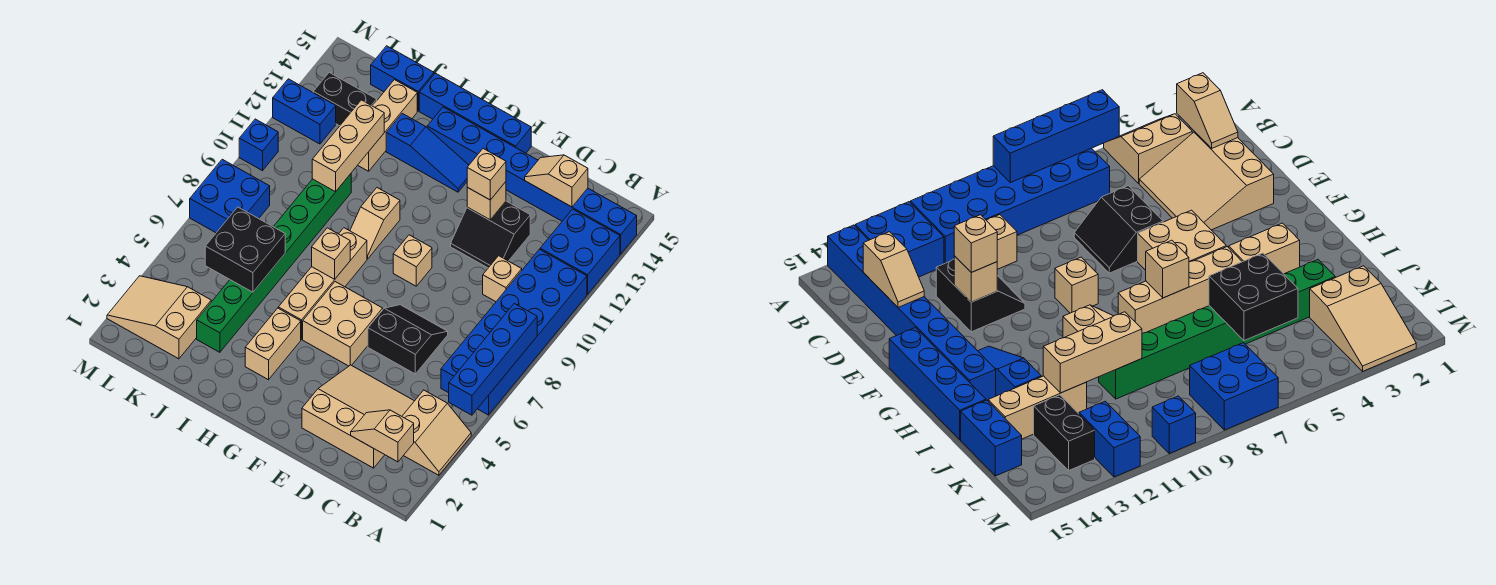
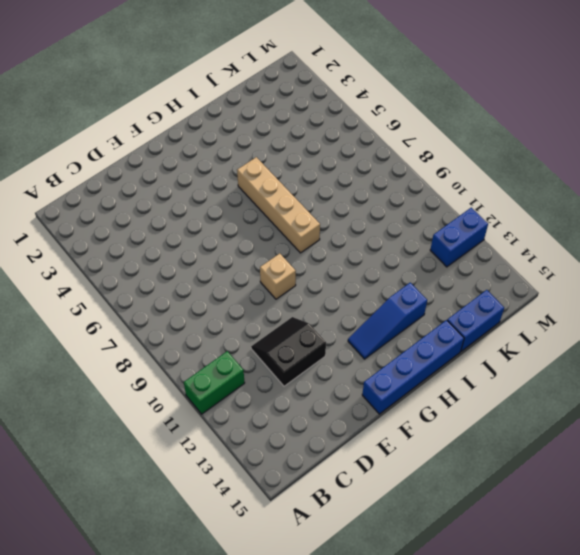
green 1x2 brick [184,351,245,414] -> blue 2x6 brick [441,249,587,415]
none -> tan 2x2 slope [402,390,471,475]
none -> blue 2x2 brick [540,209,620,294]
none -> blue 1x8 brick [427,107,637,254]
none -> tan 3x3 slope [302,365,414,468]

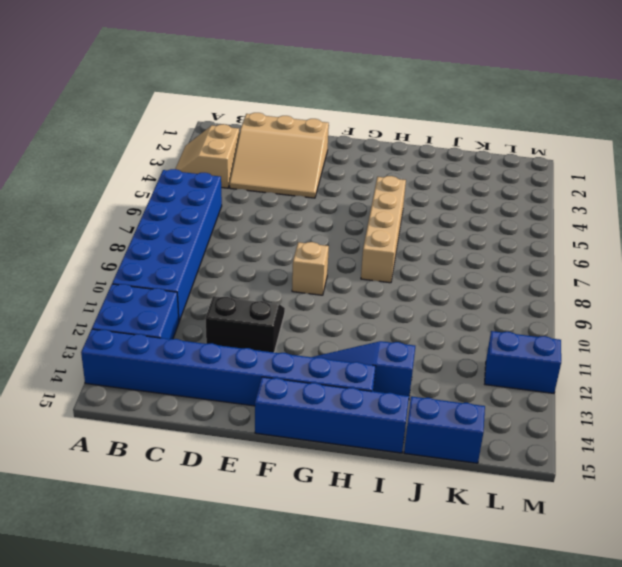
none -> tan 1x1 brick [483,256,522,302]
none -> black 2x2 slope [368,305,448,374]
none -> tan 2x2 brick [303,282,383,366]
none -> tan 1x2 brick [245,308,301,380]

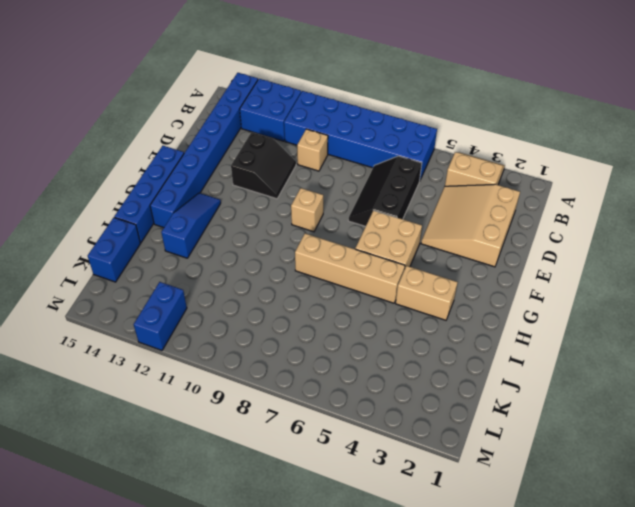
black 2x3 slope [348,156,422,226] -> black 2x2 slope [368,305,448,374]
none -> tan 1x2 slope [350,188,400,259]
none -> green 1x8 brick [197,174,351,352]
none -> tan 1x3 brick [358,80,417,171]
none -> tan 2x3 slope [107,276,211,359]

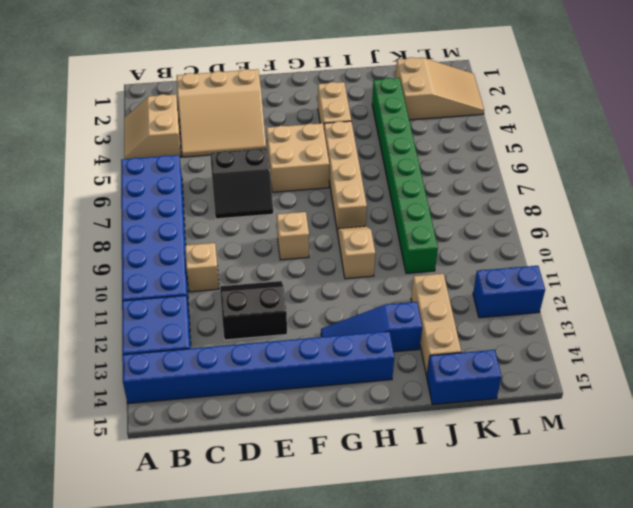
none -> blue 1x4 brick [419,73,531,153]
none -> black 1x2 brick [313,73,377,126]
none -> blue 2x2 brick [190,159,270,233]
none -> blue 1x1 brick [239,119,278,171]

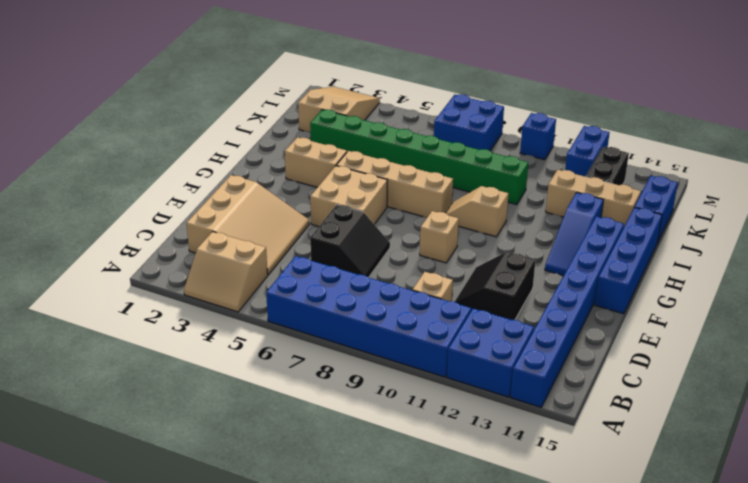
none -> blue 1x4 brick [449,303,537,415]
none -> tan 1x2 slope [351,410,414,462]
none -> tan 1x2 slope [525,155,588,207]
none -> tan 1x1 brick [467,182,506,220]

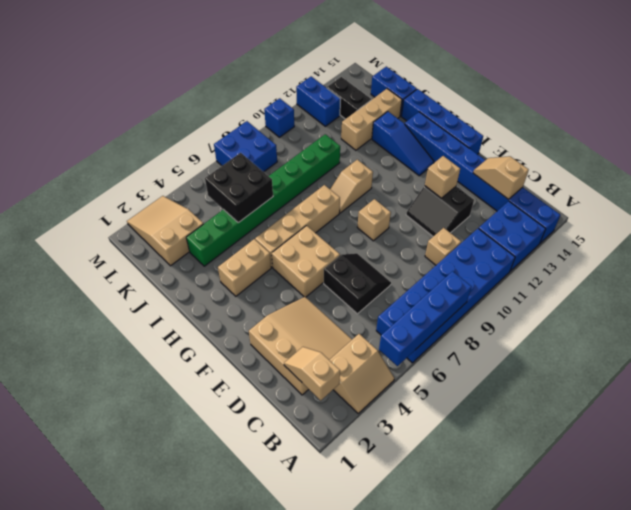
none -> tan 1x1 brick [312,228,350,279]
none -> tan 1x3 brick [312,100,384,192]
none -> tan 1x1 brick [467,149,506,200]

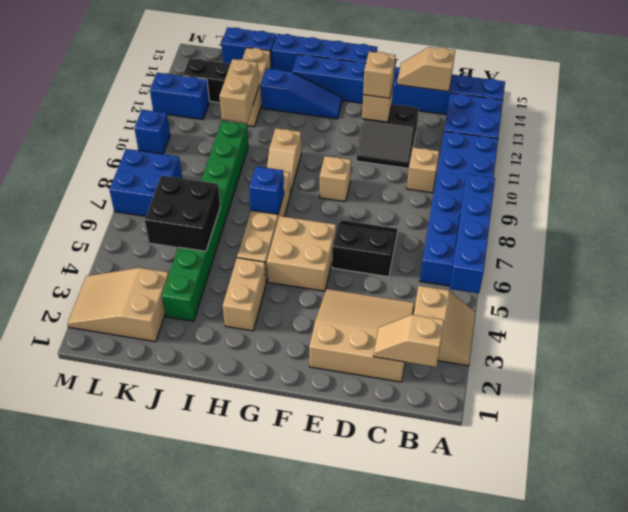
blue 1x1 brick [249,166,284,214] -> tan 1x1 brick [312,228,350,279]
tan 1x2 brick [220,59,259,123] -> tan 1x3 brick [312,100,384,192]

